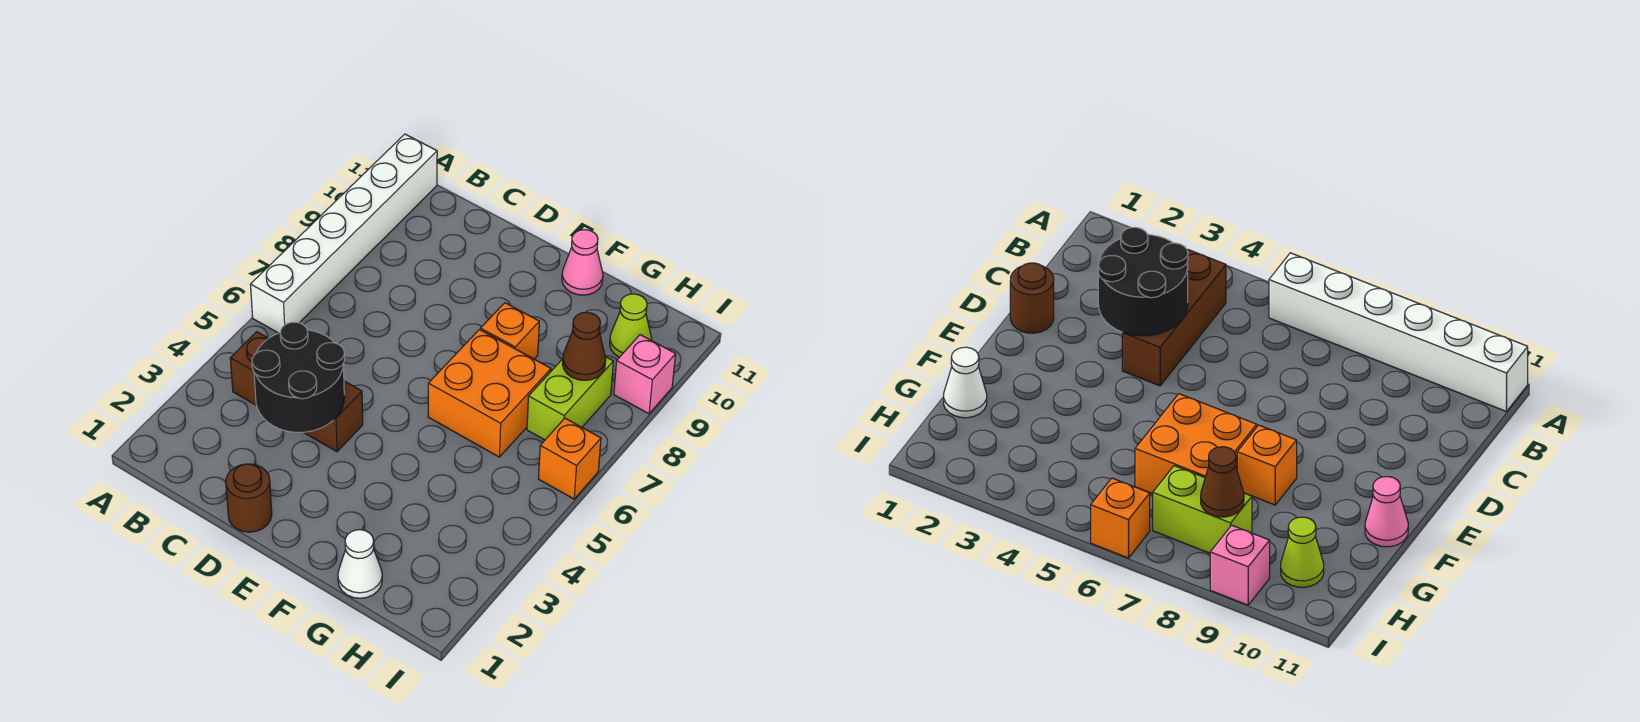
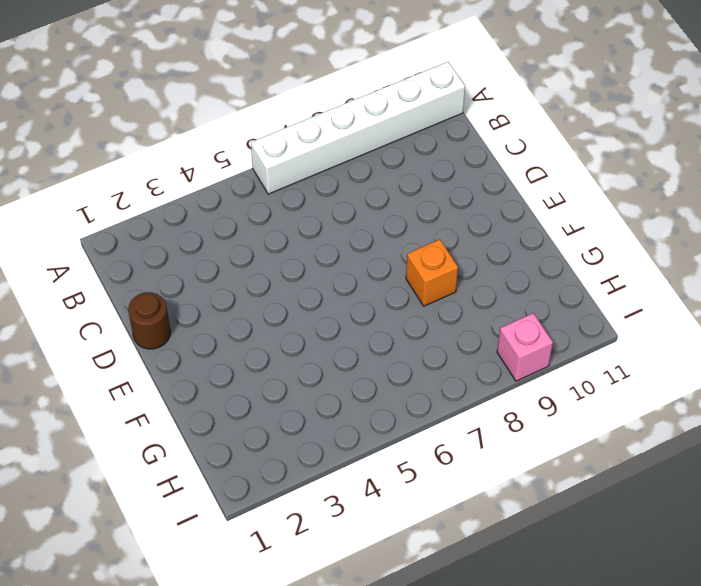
none -> brown 1x3 brick [230,332,363,452]
none -> orange 2x2 brick [428,330,551,457]
none -> pink 1x1 cone [562,230,603,295]

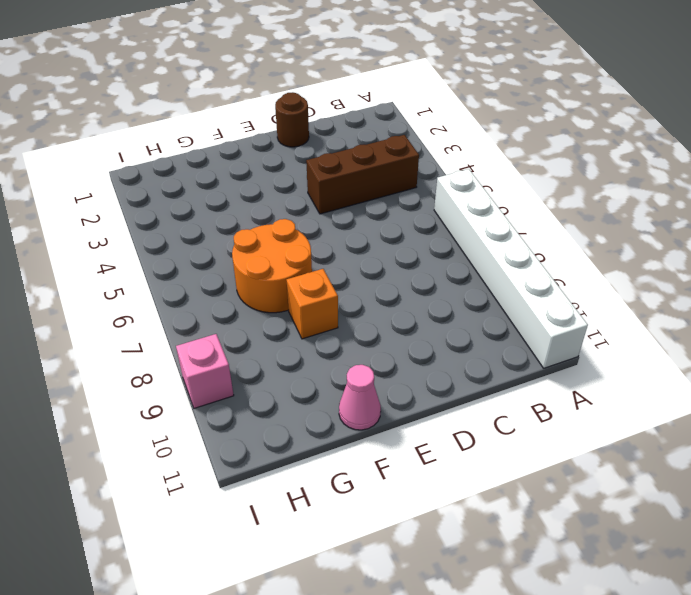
orange 2x2 round brick [232,219,312,313] -> orange 2x2 brick [428,330,551,457]
none -> white 1x1 cone [338,530,382,598]
none -> lime 1x2 brick [527,357,614,440]
none -> lime 1x1 cone [610,294,652,357]

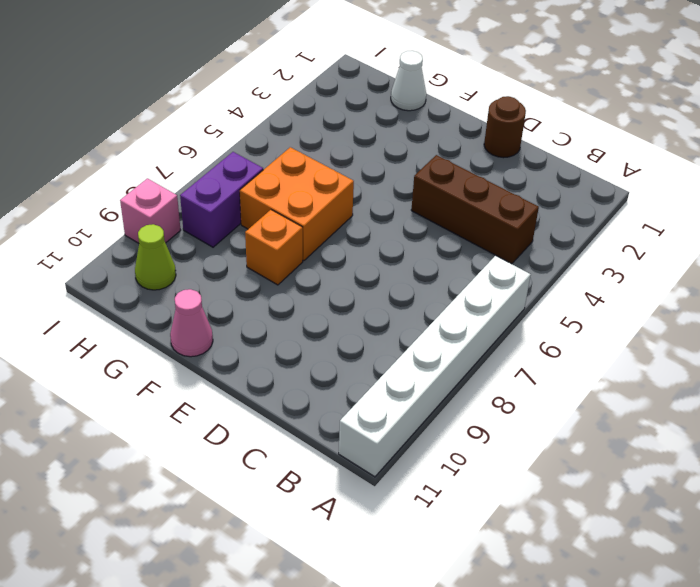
purple 1x2 brick [180,152,263,247] -> lime 1x2 brick [527,357,614,440]
none -> orange 1x1 brick [538,418,601,499]
none -> black 2x2 round brick [252,322,345,433]
none -> brown 1x1 cone [563,312,606,380]

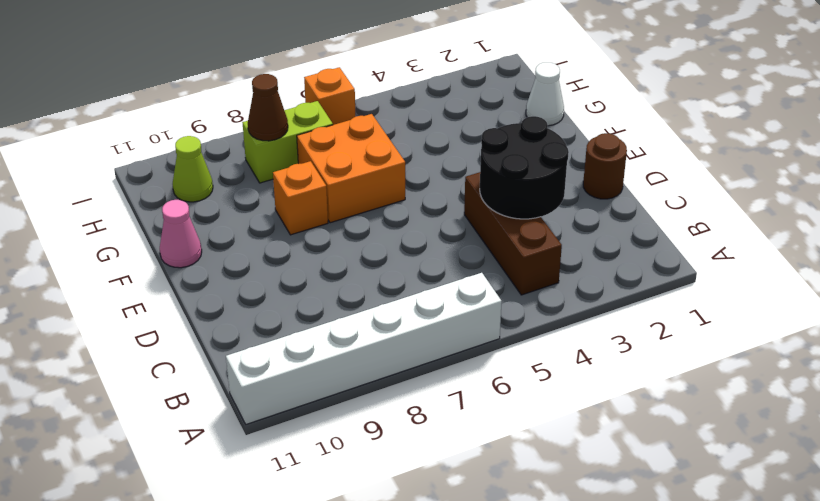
none -> pink 1x1 brick [614,335,676,414]

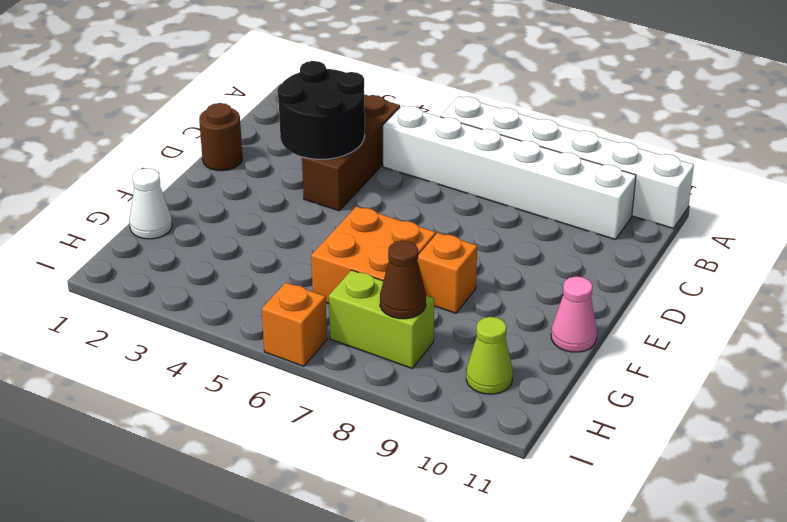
white 1x6 brick [383,106,636,240] -> none
none -> pink 1x1 brick [614,335,676,414]

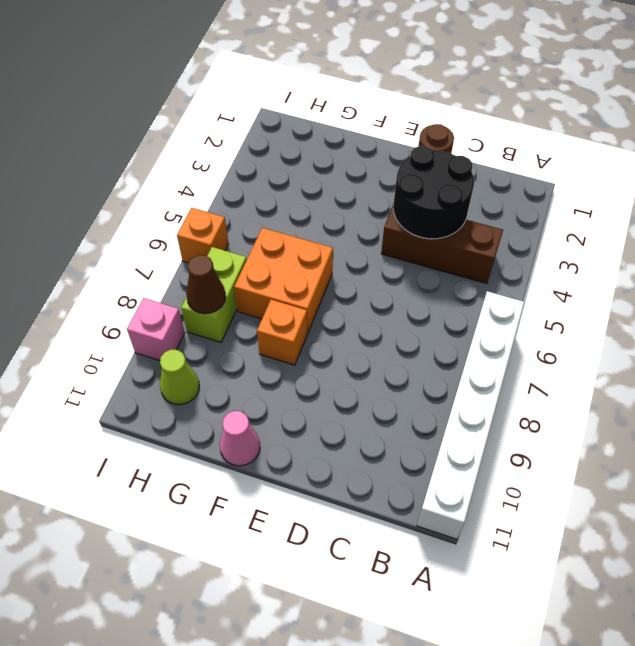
none -> white 1x1 cone [338,530,382,598]

